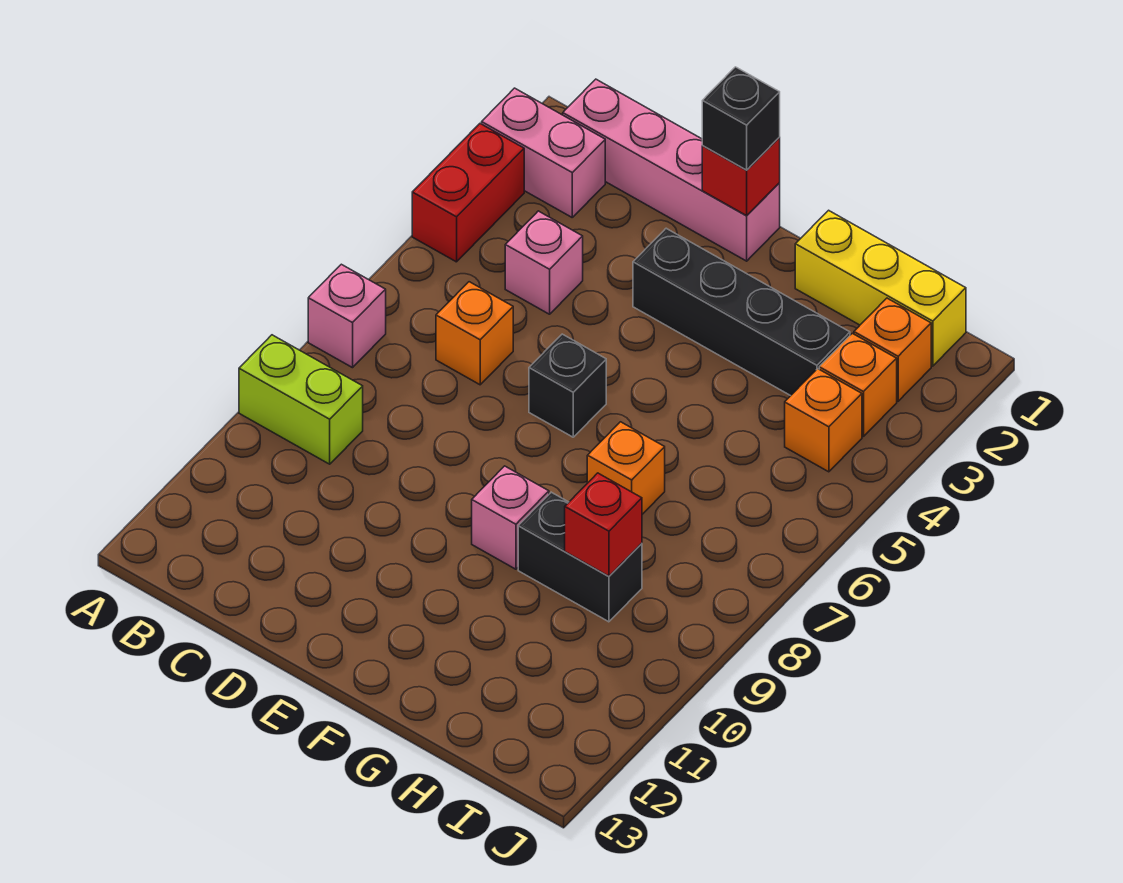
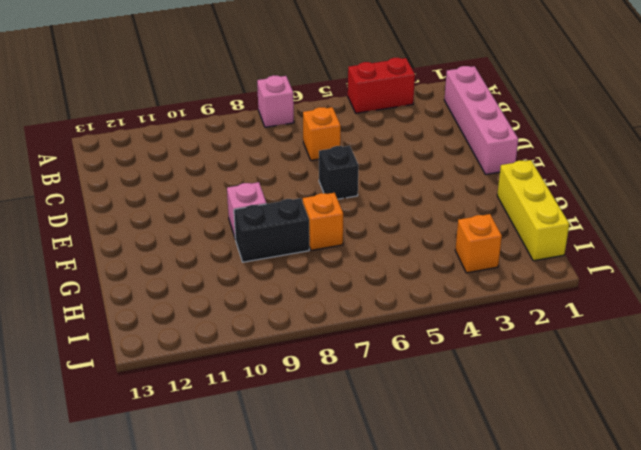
black 1x2 brick [234,198,309,262] -> black 1x2 brick turned to [518,492,642,622]
none -> pink 1x2 brick [482,88,605,217]
none -> lime 1x2 brick [239,335,363,464]
none -> pink 1x1 brick [505,211,583,314]

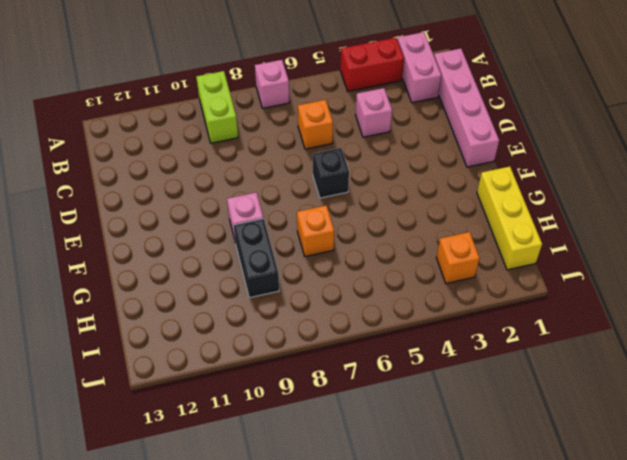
none -> black 1x4 brick [633,228,850,396]
none -> orange 1x1 brick [854,298,931,401]
none -> orange 1x1 brick [785,369,862,472]

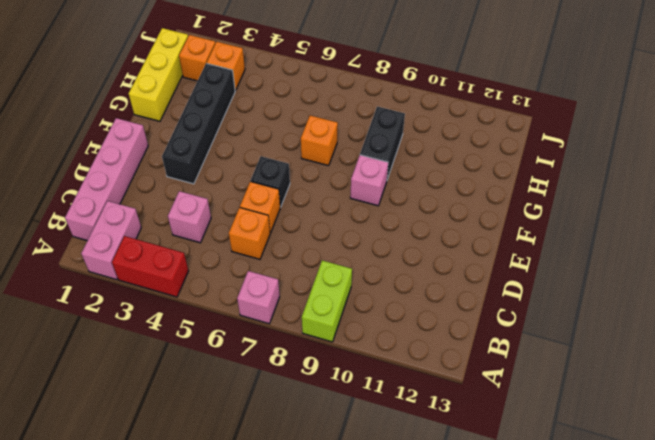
orange 1x1 brick [240,181,280,233] -> orange 1x1 brick moved to [785,369,862,472]
none -> red 1x1 brick [702,137,780,216]
none -> red 1x1 brick [565,473,642,576]
none -> black 1x1 brick [702,67,780,170]

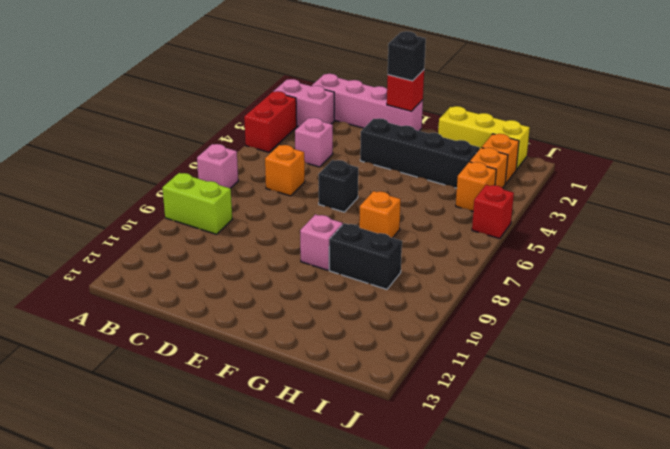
red 1x1 brick [472,185,514,239] -> red 1x1 brick moved to [565,473,642,576]

